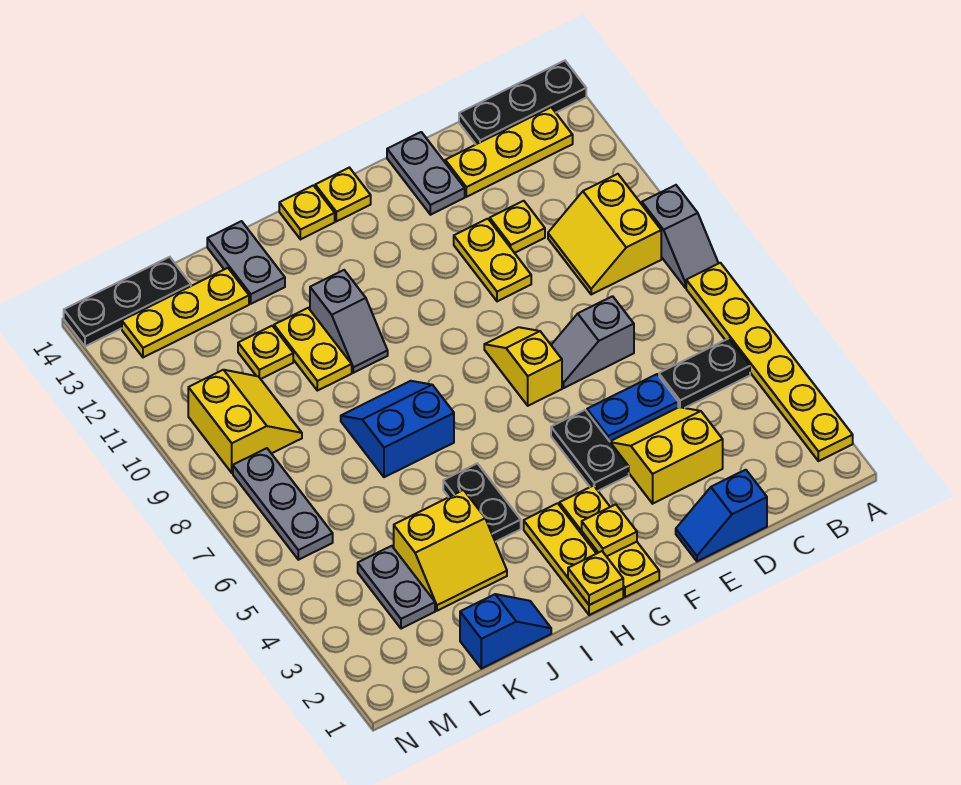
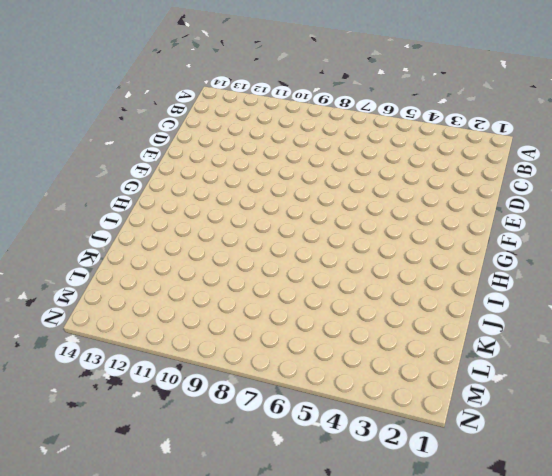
none -> yellow 1x6 plate [686,263,853,461]
none -> grey 1x2 slope [642,185,719,288]
none -> black 1x3 plate [459,61,586,144]
none -> black 1x2 plate [659,339,750,408]

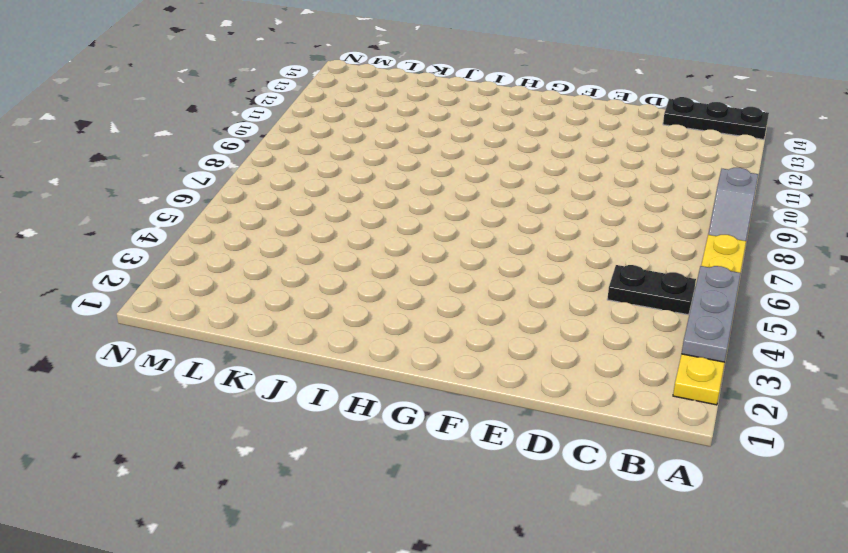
grey 1x3 plate [682,266,741,362] -> grey 1x3 plate moved to [233,448,333,560]
none -> yellow 2x2 slope [548,174,661,294]
none -> yellow 1x3 plate [445,107,573,197]
none -> blue 1x2 slope [676,470,767,561]
none -> yellow 2x2 slope [610,407,723,504]

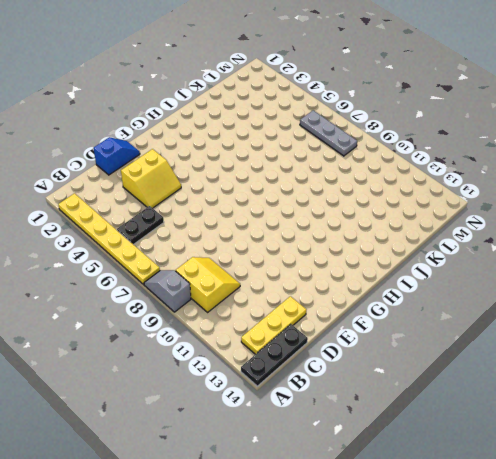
none -> blue 1x2 plate [587,374,678,441]
none -> grey 1x2 slope [551,296,634,388]
none -> yellow 1x1 plate [490,201,545,253]
none -> yellow 1x2 plate [454,219,531,301]

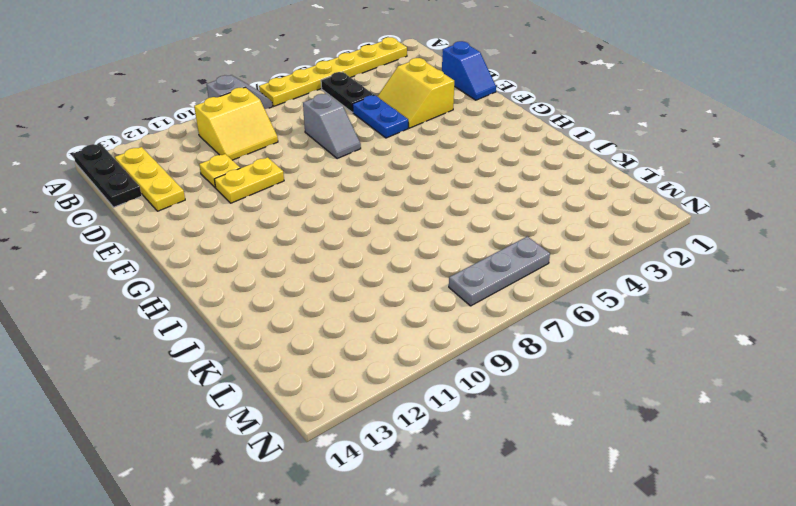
none -> grey 1x2 plate [387,132,465,215]
none -> black 1x2 plate [551,410,629,491]
none -> yellow 1x2 slope [484,327,562,406]
none -> yellow 1x3 plate [559,485,659,597]

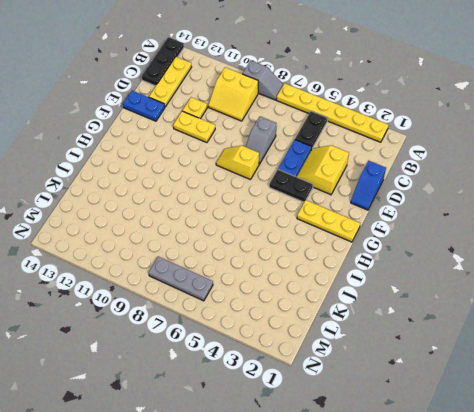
blue 1x2 plate [123,91,165,121] -> grey 1x2 plate [387,132,465,215]
none -> yellow 1x1 plate [315,168,371,221]
none -> yellow 1x3 plate [524,503,623,615]
none -> yellow 1x1 plate [279,185,335,239]
none -> black 1x2 plate [443,463,521,542]

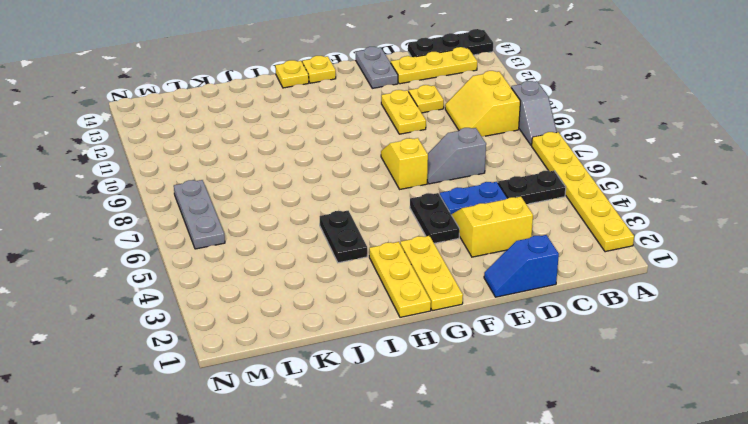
none -> blue 2x2 slope [341,381,454,477]
none -> grey 1x2 slope [310,270,388,373]
none -> blue 1x2 slope [460,594,551,669]
none -> yellow 2x2 slope [394,490,507,611]

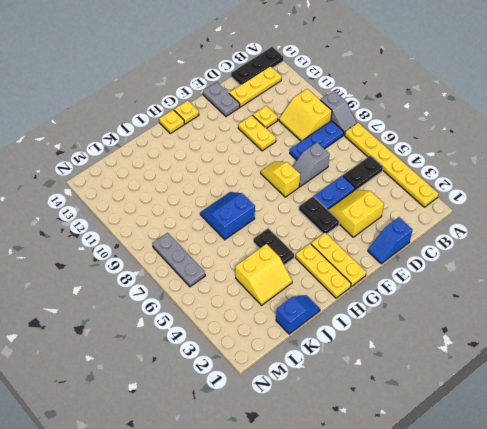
blue 1x3 plate [290,121,344,160] -> none
none -> grey 1x2 slope [310,270,388,373]
none -> yellow 1x2 plate [274,308,352,391]
none -> grey 1x2 plate [207,221,285,304]
none -> yellow 1x1 plate [238,326,293,379]

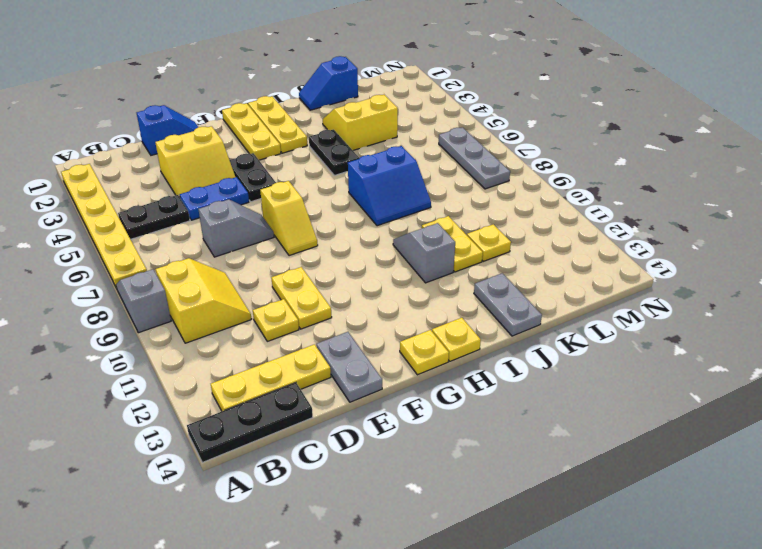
none -> yellow 1x3 plate [122,268,249,357]
none -> grey 1x2 plate [358,546,435,629]
none -> yellow 2x2 slope [188,370,302,473]
none -> black 1x3 plate [64,257,191,346]

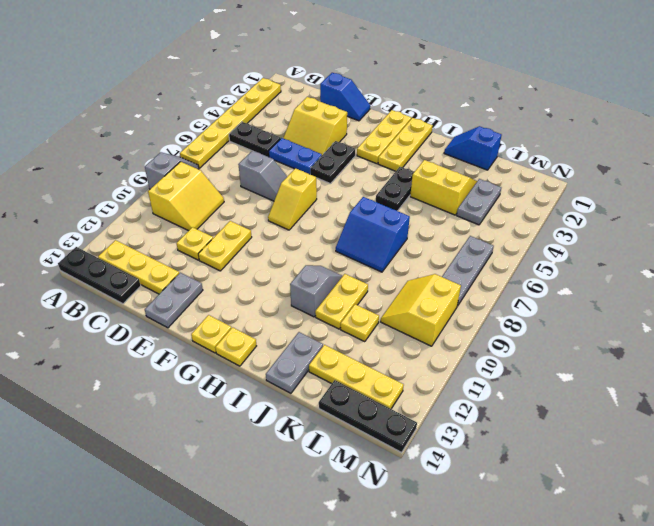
none -> yellow 1x1 plate [582,504,637,556]
none -> yellow 1x1 plate [568,551,623,605]

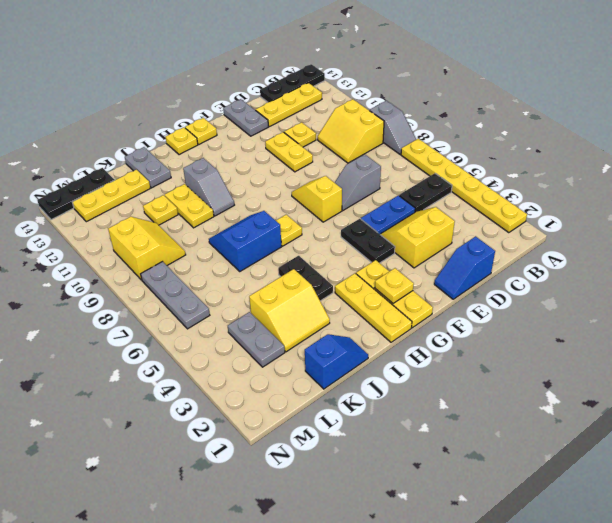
yellow 1x1 plate [276,215,302,246] -> yellow 1x1 plate moved to [568,551,623,605]

